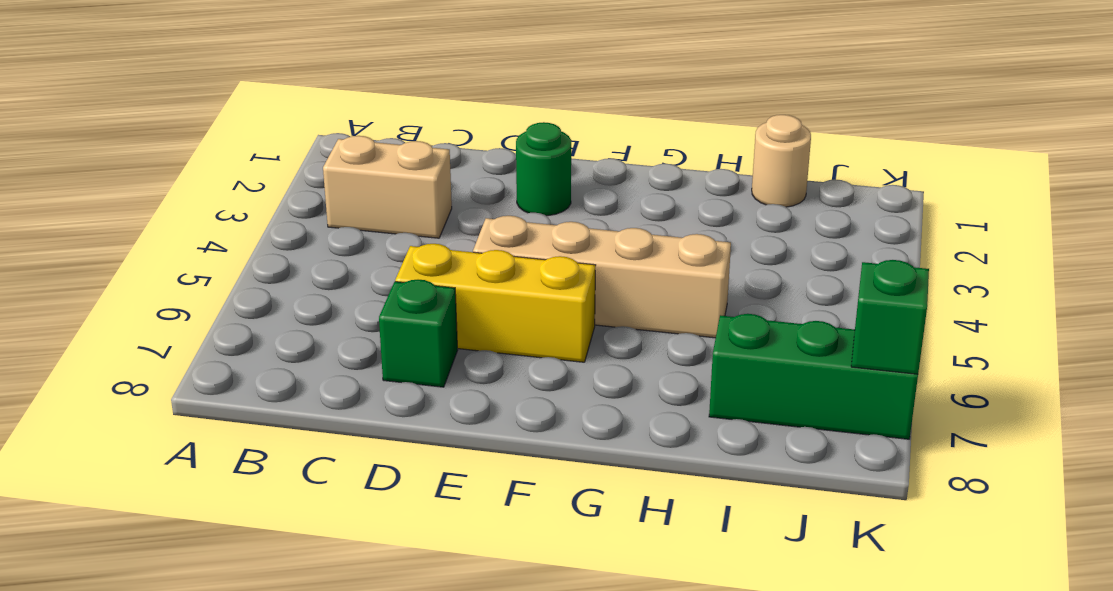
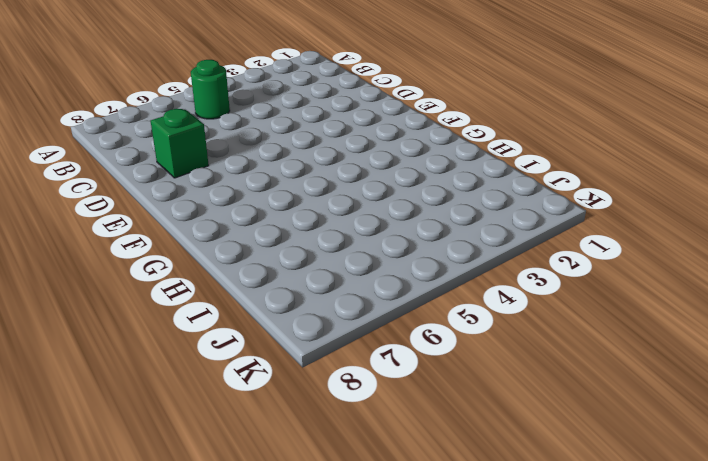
green 1x1 round brick [191,60,230,119] -> green 1x1 round brick moved to [516,122,571,216]
none -> tan 1x2 brick [323,136,452,238]
none -> yellow 1x3 brick [395,244,596,362]

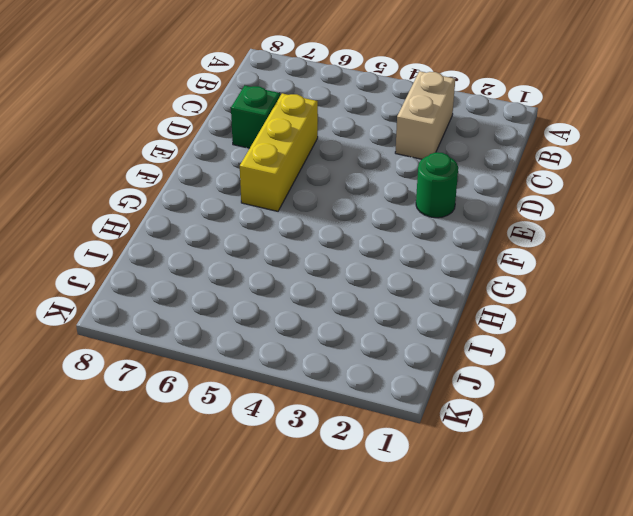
none -> tan 1x4 brick [473,216,731,338]
none -> tan 1x1 round brick [752,115,811,207]

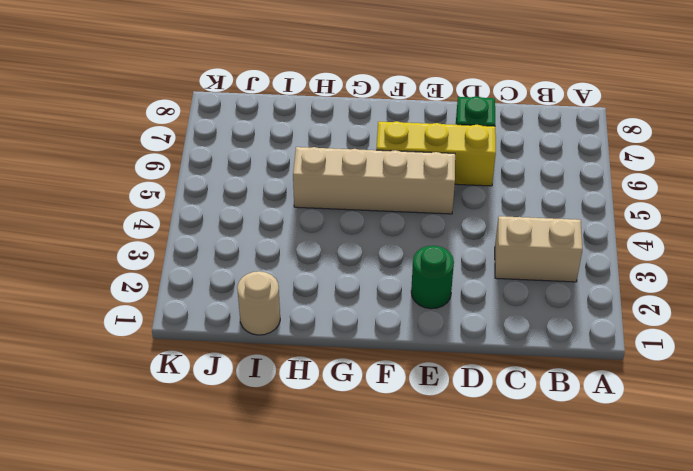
none -> green 1x3 brick [709,314,918,439]
none -> green 1x1 brick [851,260,929,374]

